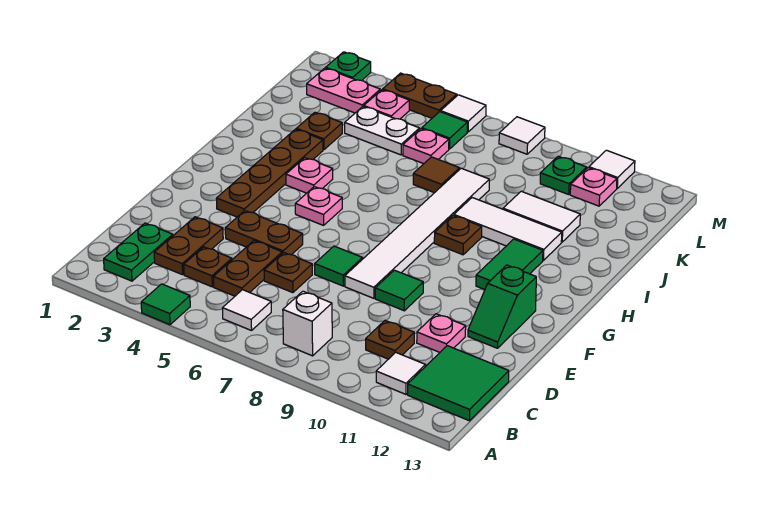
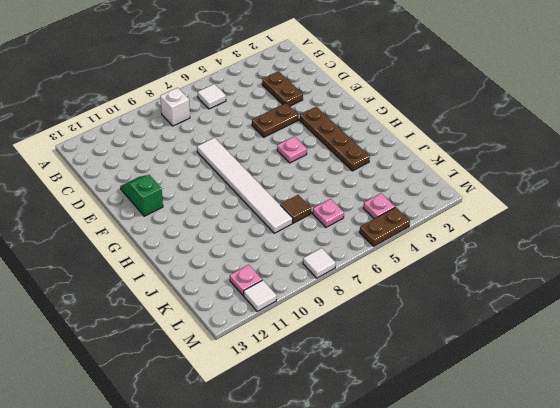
none -> green 1x1 tile [141,284,190,325]
none -> green 1x2 plate [104,223,173,281]
none -> white 1x1 tile [376,352,426,394]
none -> green 2x2 tile [408,346,509,421]

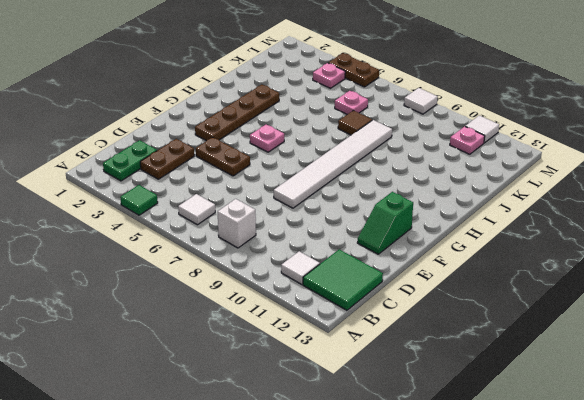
none -> brown 1x1 plate [184,247,232,287]
none -> brown 1x2 plate [213,241,282,296]
none -> brown 1x1 plate [366,320,414,359]
none -> brown 1x1 plate [264,252,312,293]

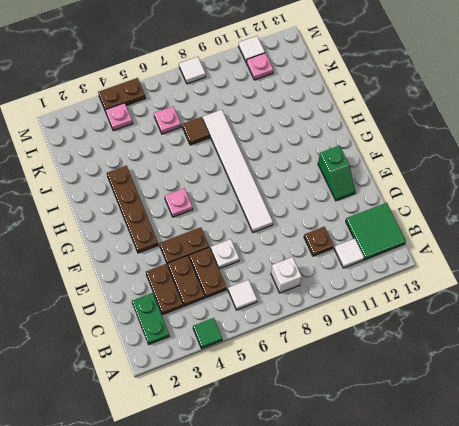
brown 1x2 plate [167,256,205,306] -> brown 1x1 plate [184,247,232,287]
white 1x1 plate [211,239,239,269] -> brown 1x1 plate [264,252,312,293]
none -> pink 1x1 plate [417,314,466,352]
none -> green 1x1 tile [315,246,363,286]
none -> green 1x1 tile [375,270,423,311]
none -> green 1x2 tile [476,239,543,290]

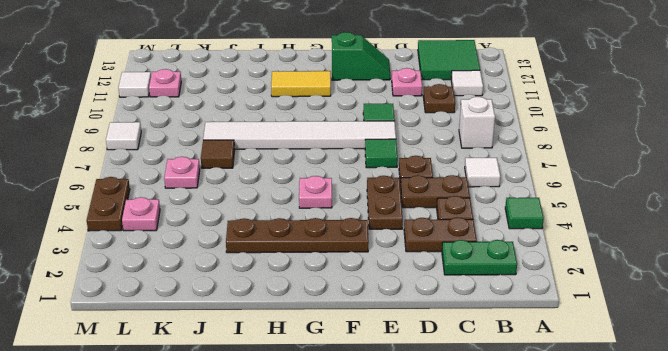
yellow 1x2 tile [271,71,331,97] -> green 1x2 tile [476,239,543,290]
none -> pink 1x1 plate [286,158,333,193]
none -> brown 1x1 plate [434,216,482,255]
none -> white 1x3 tile [454,198,562,260]
none -> brown 1x1 plate [296,112,342,150]

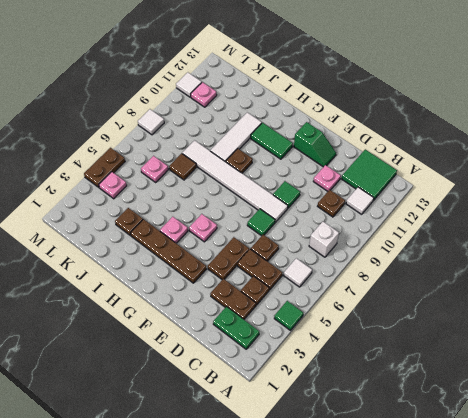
none -> white 1x2 tile [503,191,580,242]
none -> white 1x2 plate [345,106,420,155]
none -> pink 1x2 plate [307,68,380,113]
none -> green 1x1 tile [422,112,468,149]

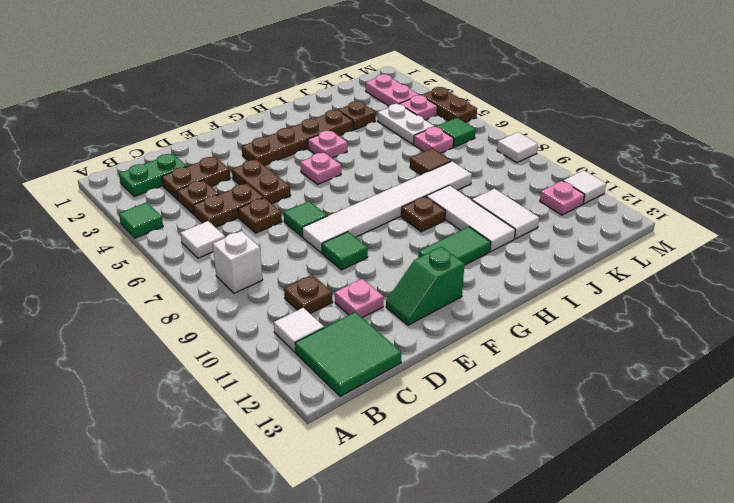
none -> green 1x1 plate [540,156,587,195]
none -> green 1x1 plate [326,52,371,81]
none -> white 1x1 tile [441,95,486,132]

